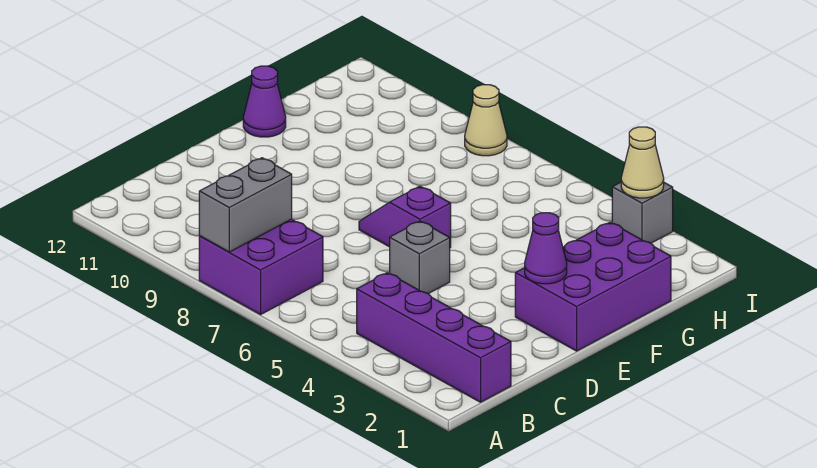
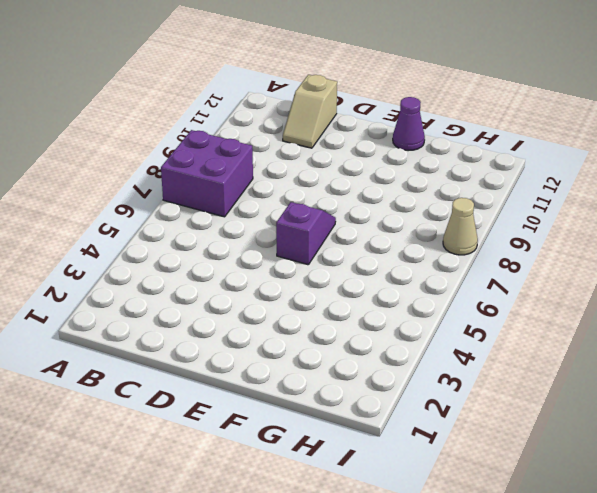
tan 1x2 slope [283,75,337,148] -> none
none -> purple 1x4 brick [357,273,511,402]
none -> grey 1x1 brick [390,221,450,294]

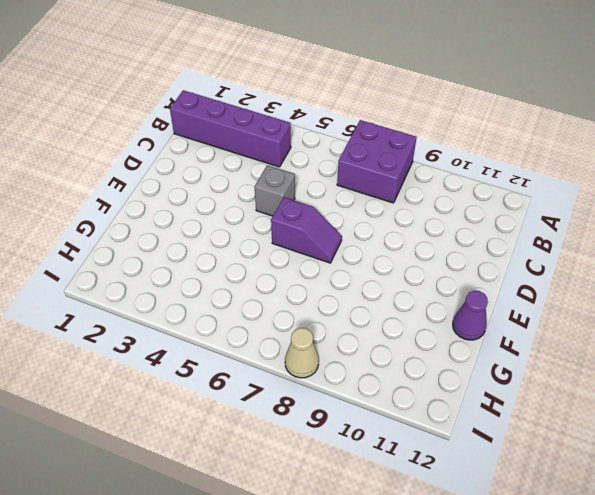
none -> purple 2x3 brick [515,222,671,351]
none -> grey 1x1 brick [612,182,673,243]

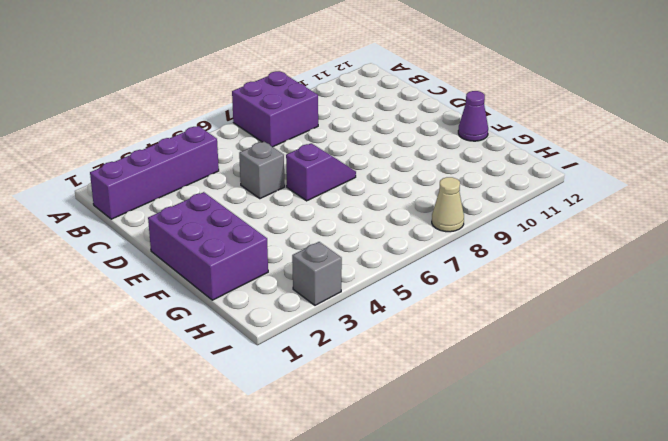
none -> grey 1x2 brick [199,158,292,252]
none -> purple 1x1 cone [525,213,567,284]

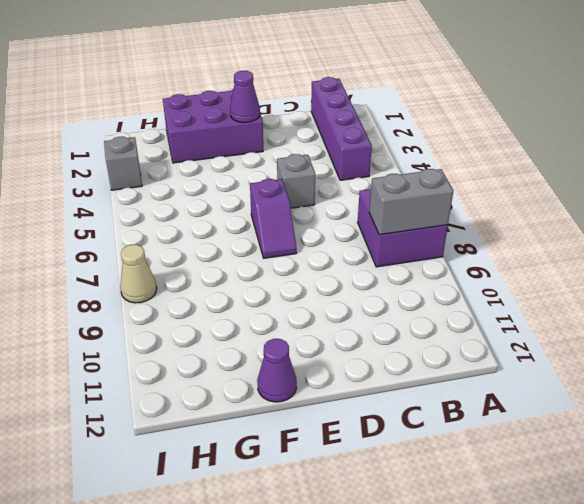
none -> tan 1x1 cone [621,127,664,198]

